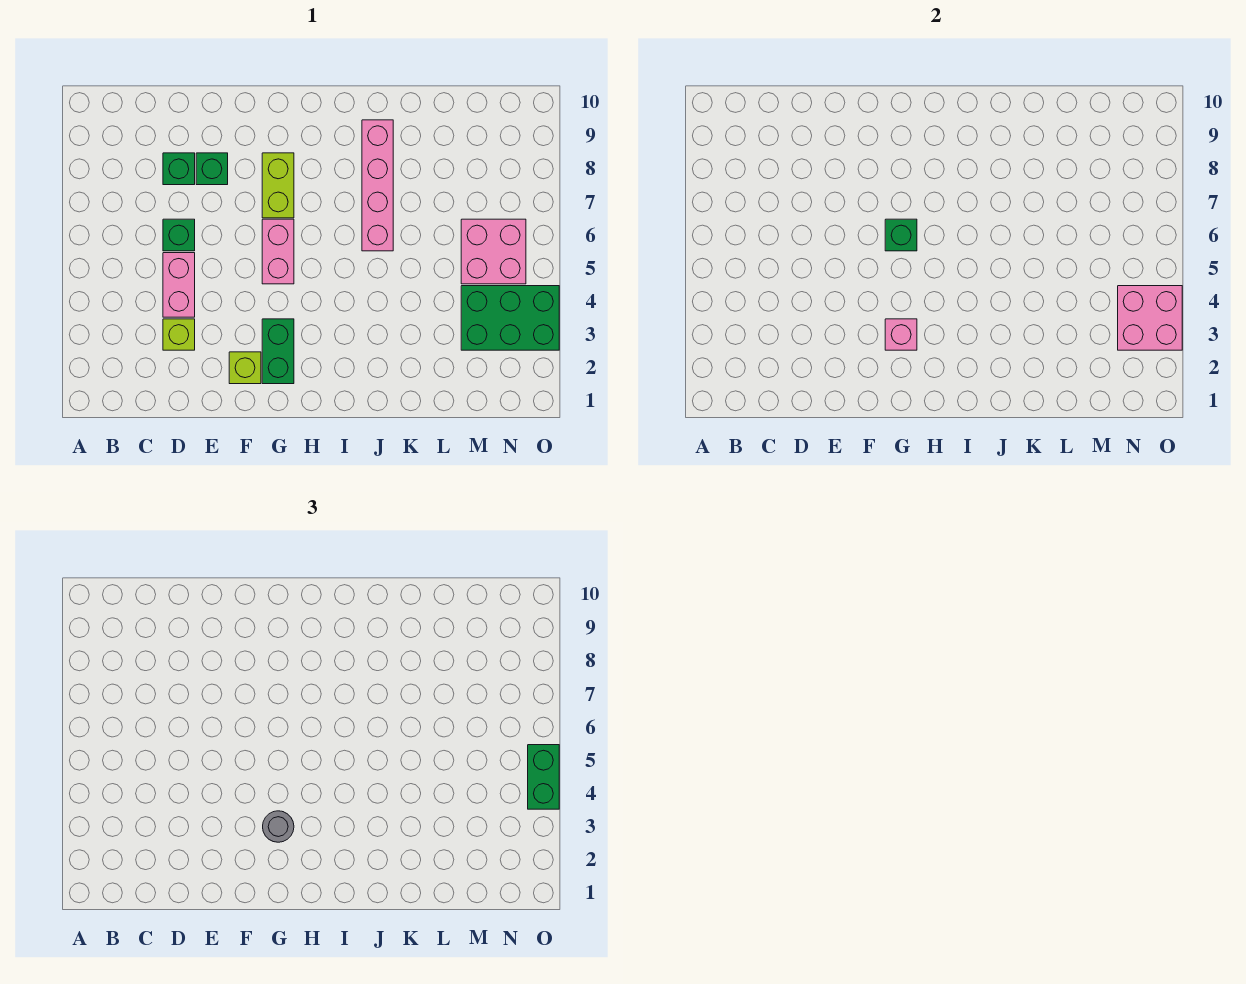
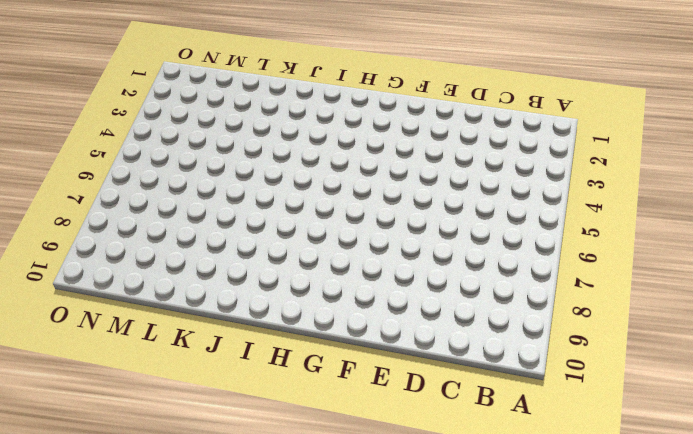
none -> lime 1x1 brick [163,319,195,350]
none -> pink 1x2 brick [163,253,195,317]
none -> green 1x1 brick [163,219,195,251]

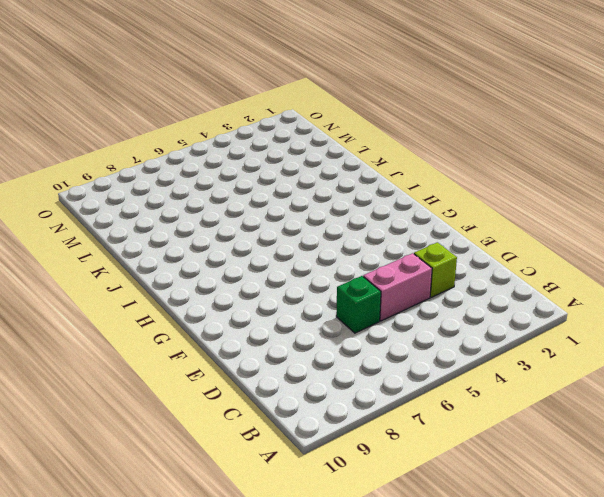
none -> green 1x1 brick [163,153,195,185]
none -> green 1x1 brick [196,153,228,185]
none -> lime 1x1 brick [229,352,261,384]

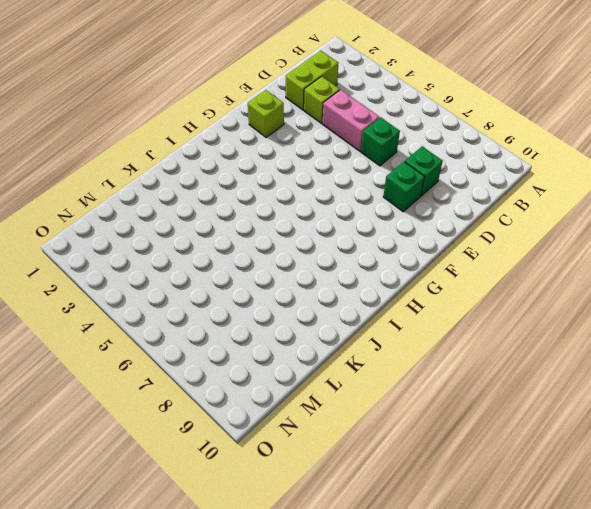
lime 1x2 brick [286,51,338,110] -> lime 1x2 brick turned to [262,153,294,218]
none -> green 1x2 brick [262,319,294,384]
none -> pink 1x2 brick [262,219,294,284]
none -> pink 1x4 brick [362,120,393,251]

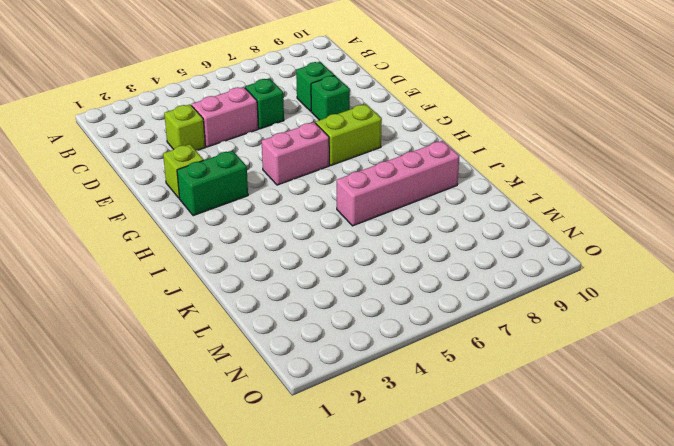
none -> green 2x3 brick [461,286,559,350]
none -> pink 2x2 brick [461,219,526,284]
none -> pink 1x1 brick [885,319,917,350]

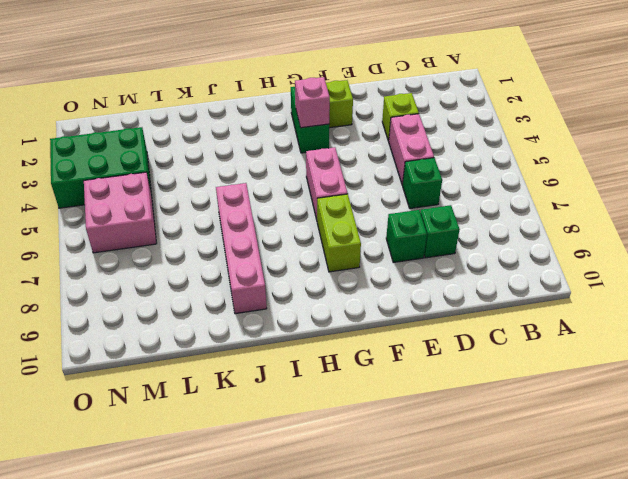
none -> green 1x1 brick [885,219,917,251]
none -> pink 2x2 brick [1118,286,1182,350]
none -> grey 1x1 round brick [263,811,294,842]

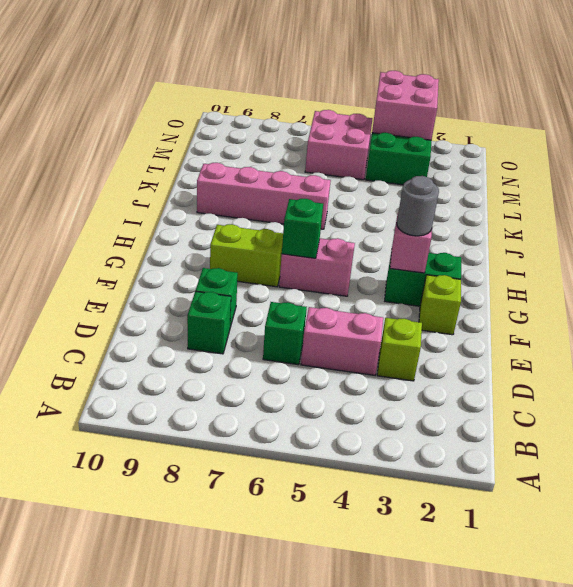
none -> green 1x2 brick [528,745,559,809]

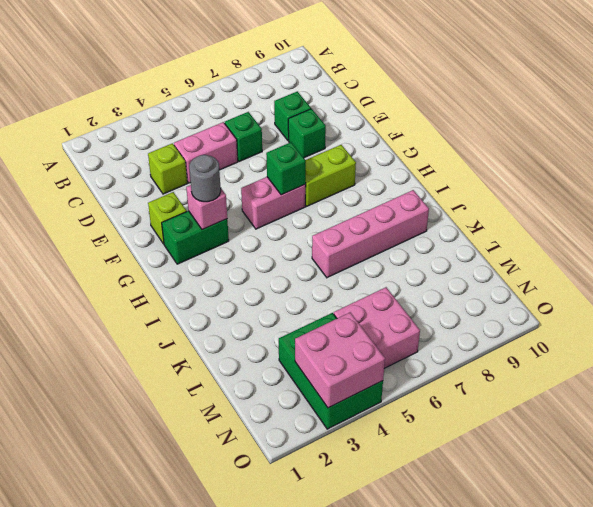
none -> green 1x2 brick [528,745,559,809]

